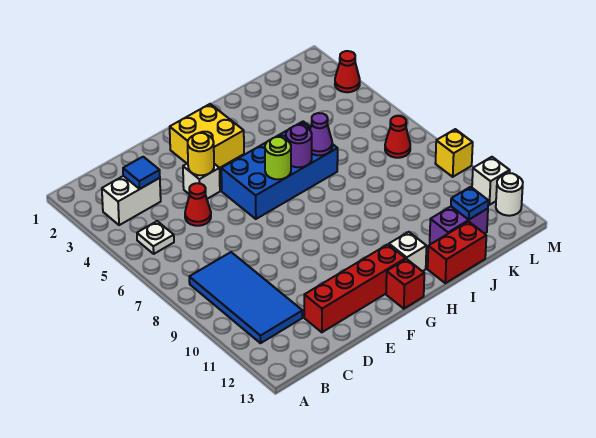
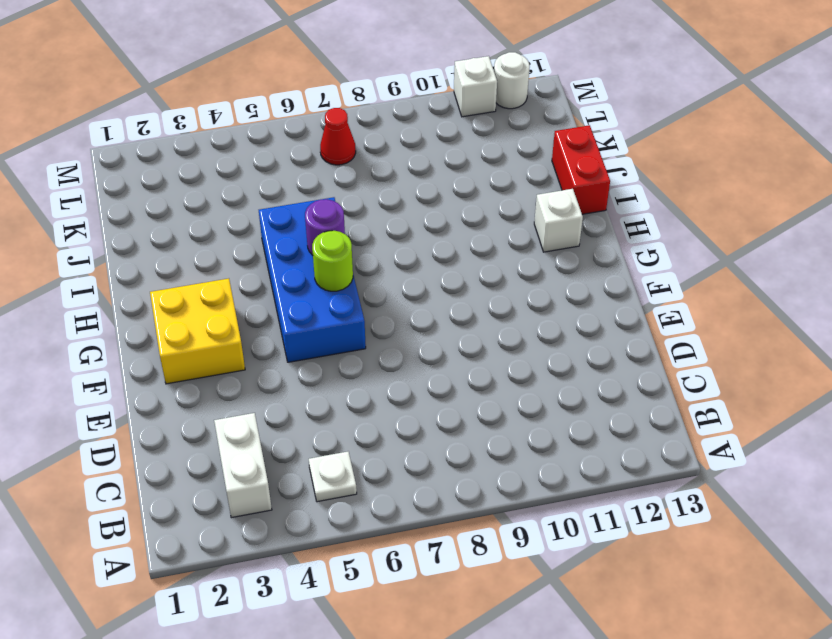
none -> blue 2x4 tile [189,252,302,343]
none -> red 1x1 cone [185,183,211,226]
none -> red 1x4 brick [304,244,406,332]

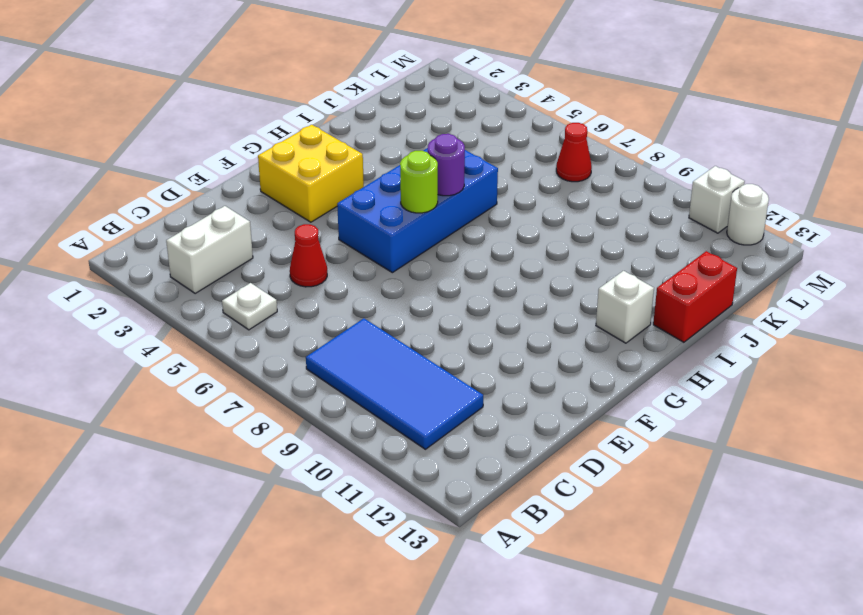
none -> red 1x4 brick [304,244,406,332]
none -> white 1x1 brick [183,163,220,199]
none -> red 1x1 brick [386,259,424,309]

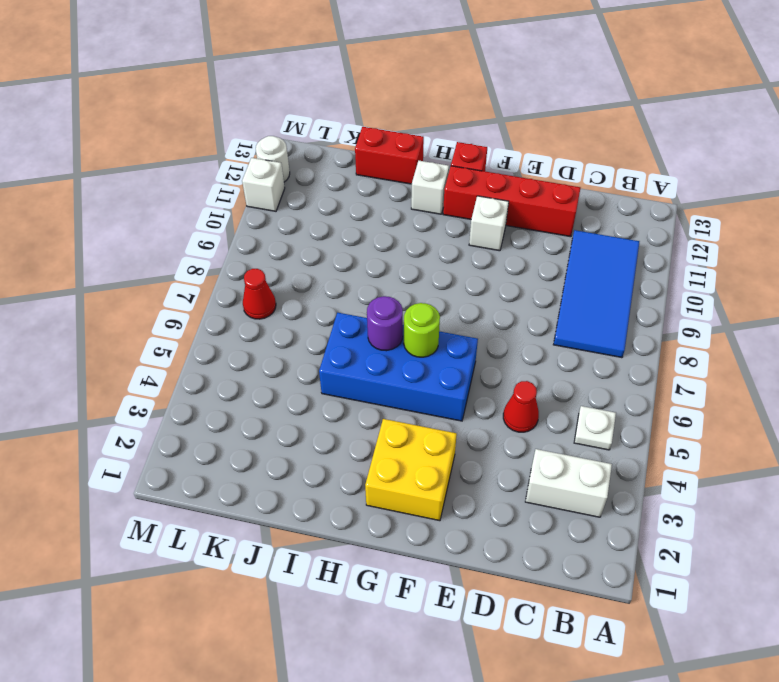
white 1x1 brick [469,196,509,251] -> white 1x1 brick moved to [183,163,220,199]
none -> purple 1x2 brick [430,207,488,244]
none -> red 1x1 cone [335,51,360,92]
none -> yellow 1x1 brick [435,129,473,177]

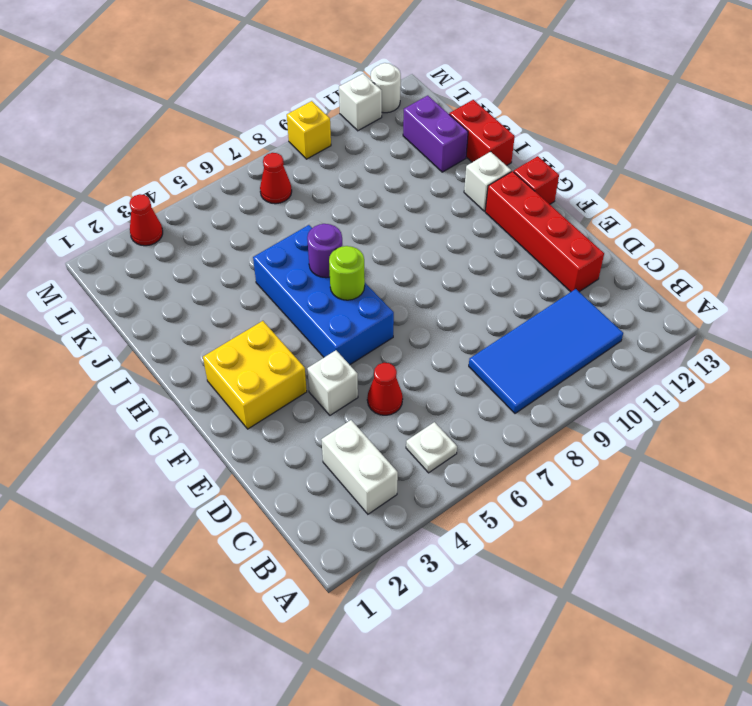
none -> blue 1x1 tile [123,157,160,189]
none -> yellow 1x1 round brick [188,133,214,175]
none -> purple 1x1 cone [310,113,332,155]

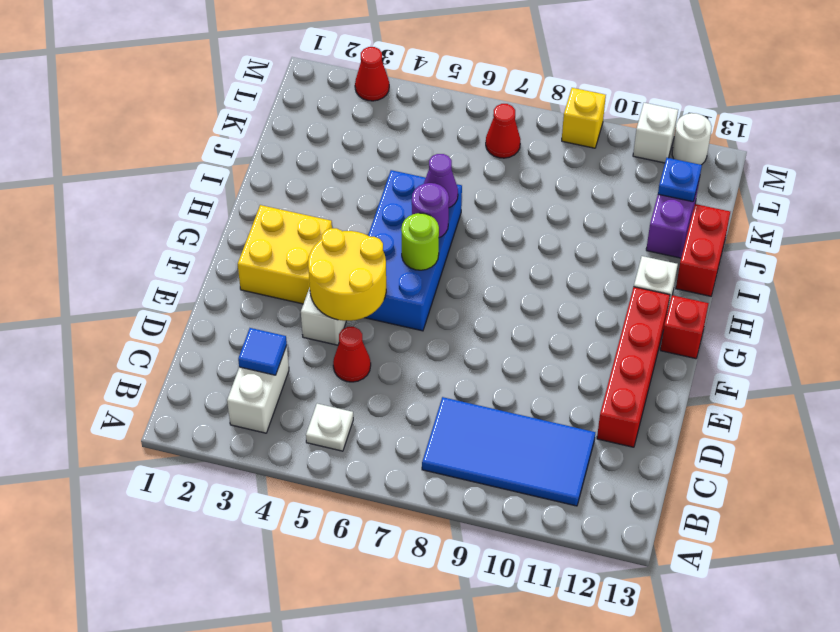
yellow 2x2 round brick [308,228,386,321] -> yellow 1x1 round brick [188,133,214,175]

